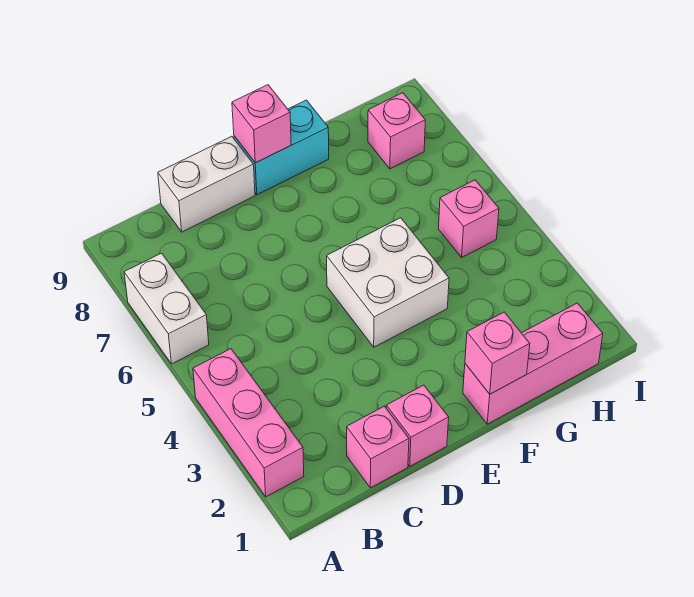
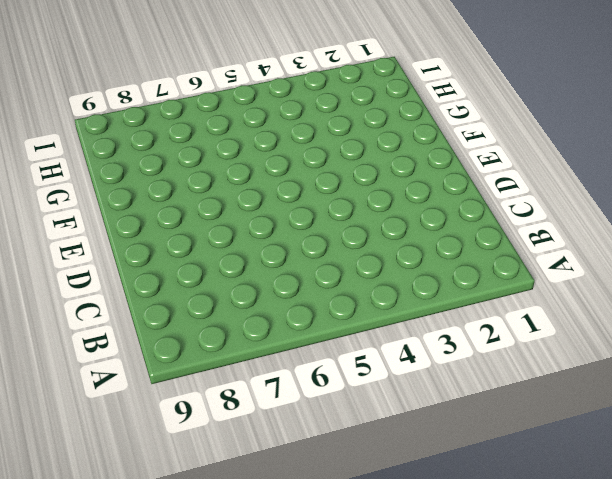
none -> pink 1x3 brick [193,349,304,497]
none -> white 1x2 brick [124,253,209,364]
none -> pink 1x1 brick [347,406,409,488]

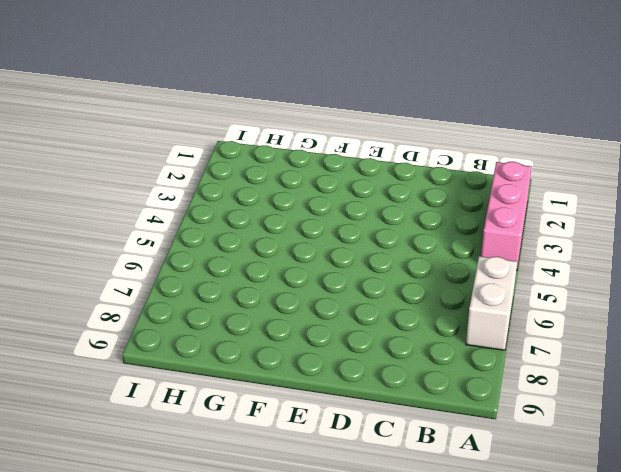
none -> pink 1x1 brick [347,406,409,488]
none -> white 1x2 brick [158,136,255,232]
none -> pink 1x1 brick [386,385,449,466]

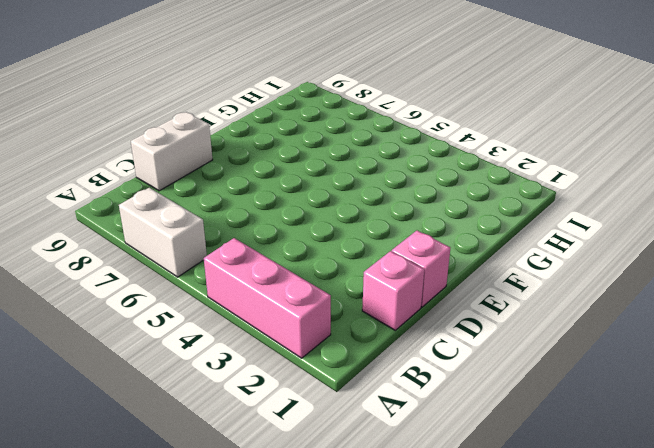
none -> white 2x2 brick [327,218,449,347]
none -> cyan 1x2 brick [234,100,329,195]
none -> pink 1x3 brick [463,303,603,424]

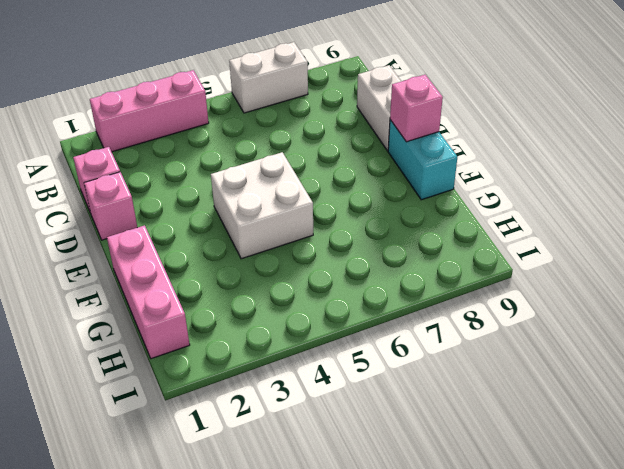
none -> pink 1x1 brick [439,180,499,257]
none -> pink 1x1 brick [368,93,425,169]
none -> pink 1x1 brick [465,312,530,394]

